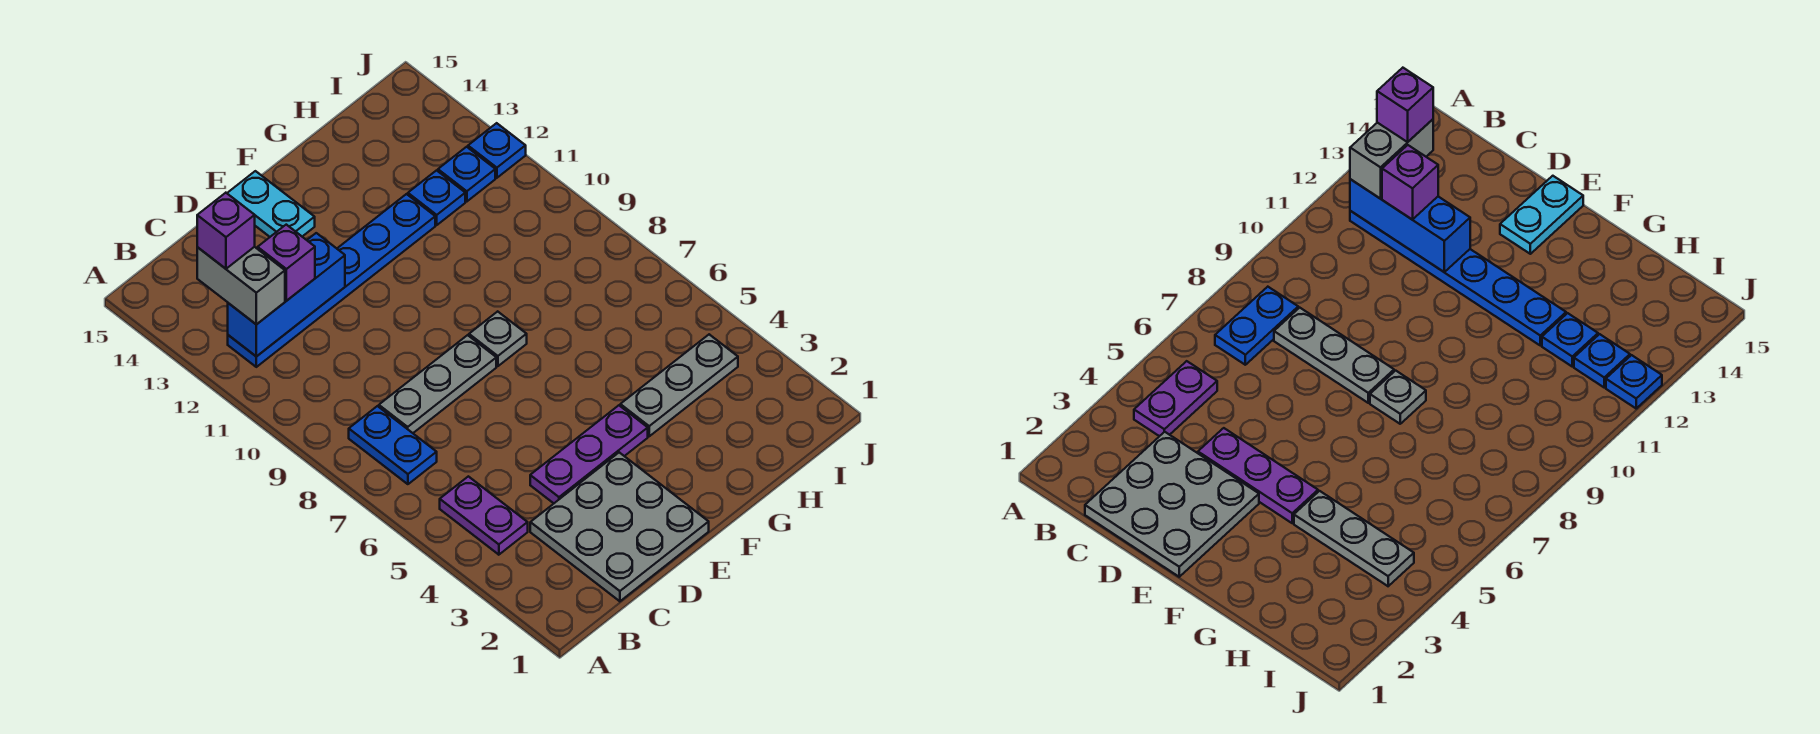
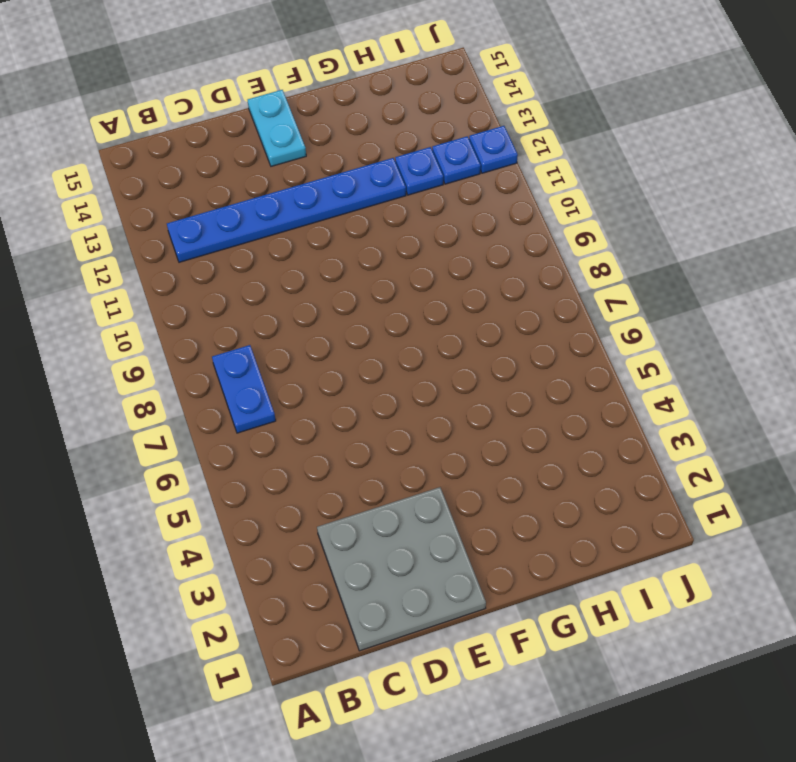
none -> purple 1x2 plate [440,476,528,555]
none -> grey 1x3 plate [379,335,496,433]
none -> purple 1x3 plate [530,405,648,503]

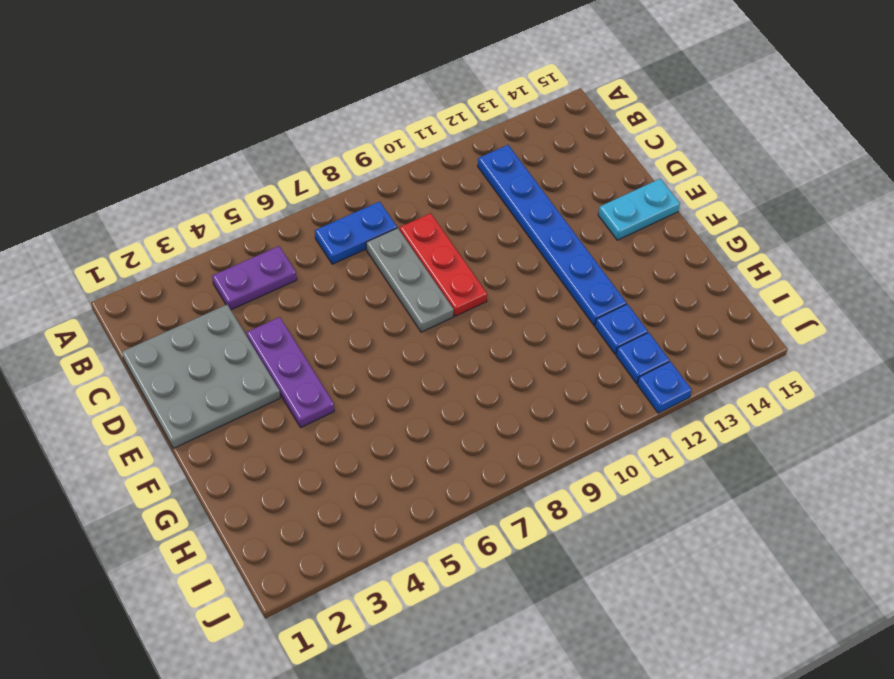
red 1x3 plate [399,213,487,316] -> none
none -> grey 1x1 plate [469,311,527,366]
none -> grey 1x3 plate [620,334,738,436]
none -> blue 1x3 brick [228,233,345,357]

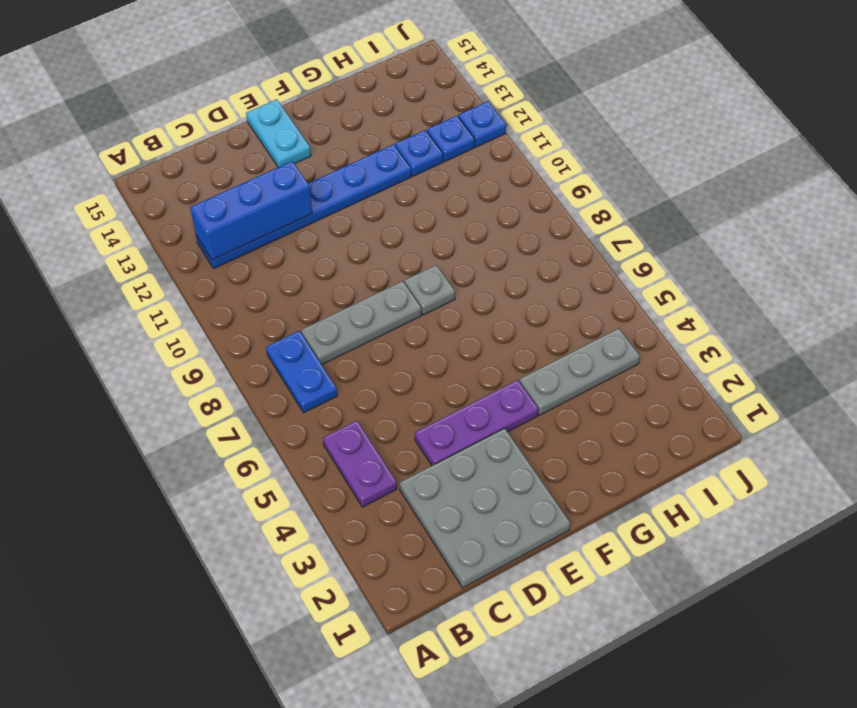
none -> grey 1x2 brick [197,247,285,324]
none -> purple 1x1 brick [258,225,315,301]
none -> purple 1x1 brick [197,193,255,269]

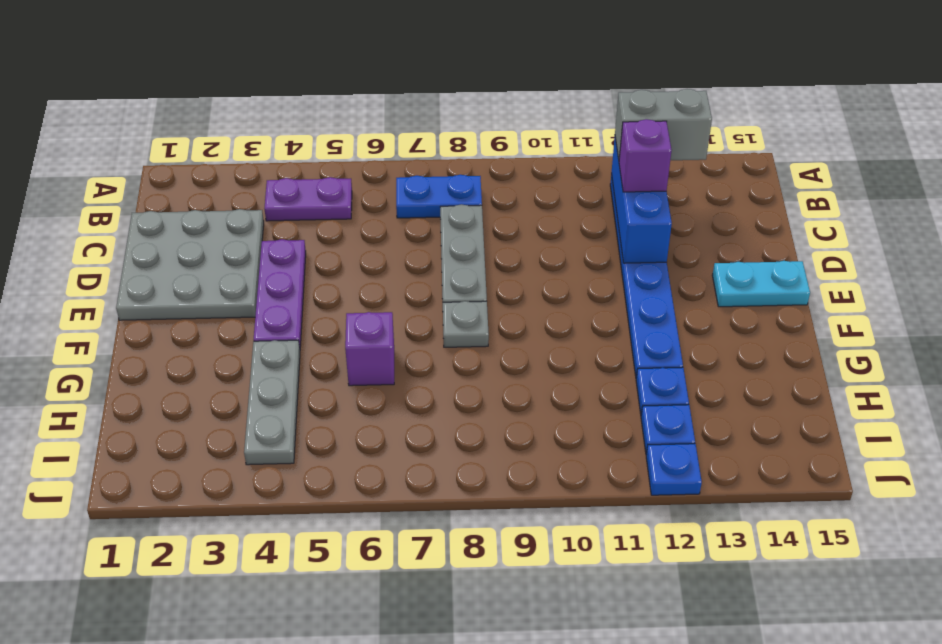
purple 1x1 brick [345,312,394,386] -> purple 1x1 brick moved to [197,193,255,269]

